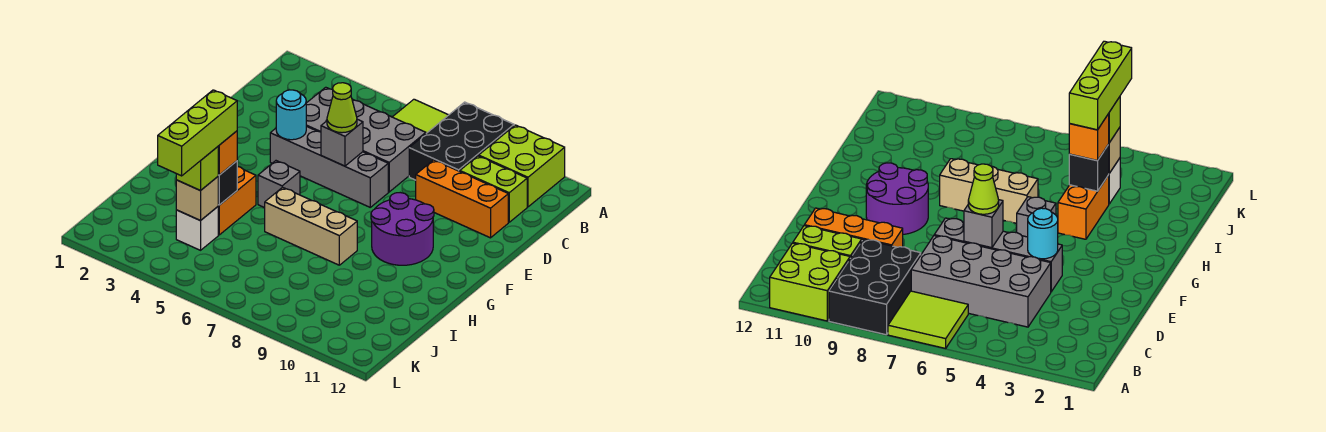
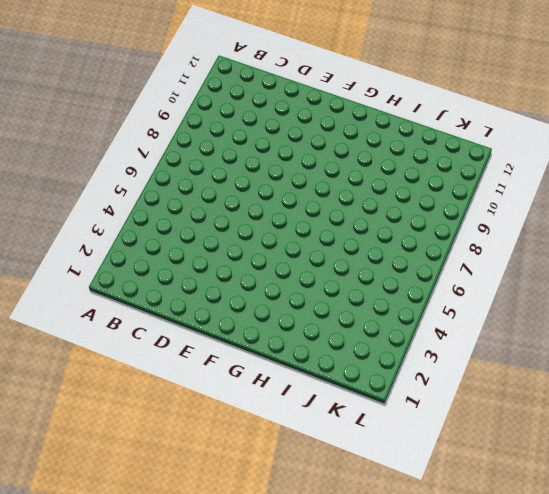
none -> lime 2x2 tile [393,99,448,133]
none -> black 2x3 brick [409,102,514,180]
none -> lime 2x2 brick [479,125,565,207]

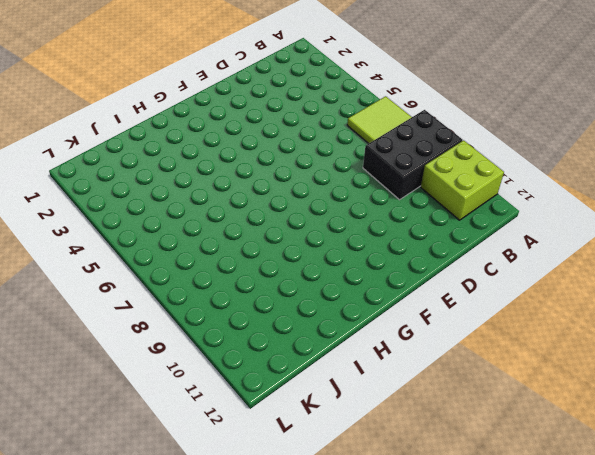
none -> grey 2x4 brick [306,87,426,192]
none -> lime 1x2 brick [460,156,527,222]
none -> orange 1x3 brick [416,160,508,238]

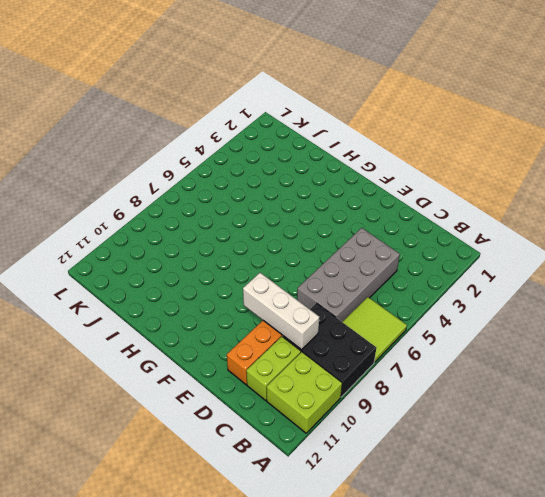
white 1x3 brick [243,273,319,350] -> none
none -> grey 1x4 brick [270,126,388,207]
none -> purple 2x2 round brick [371,193,434,265]
none -> grey 1x1 brick [258,161,300,208]

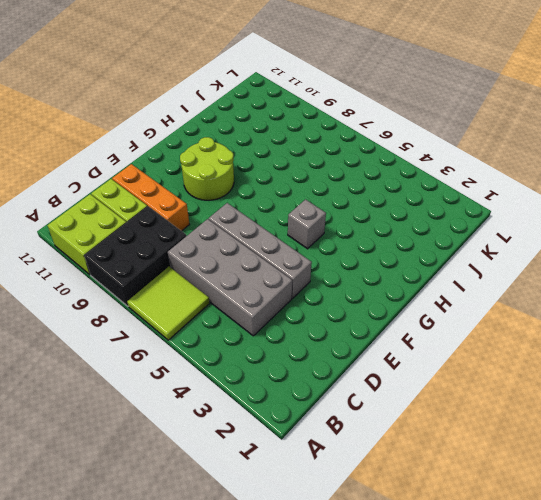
lime 2x2 round brick [180,137,234,200] -> purple 2x2 round brick [371,193,434,265]
none -> orange 1x2 brick [218,167,256,235]
none -> tan 1x3 brick [265,187,357,265]
none -> white 1x1 brick [176,207,218,250]

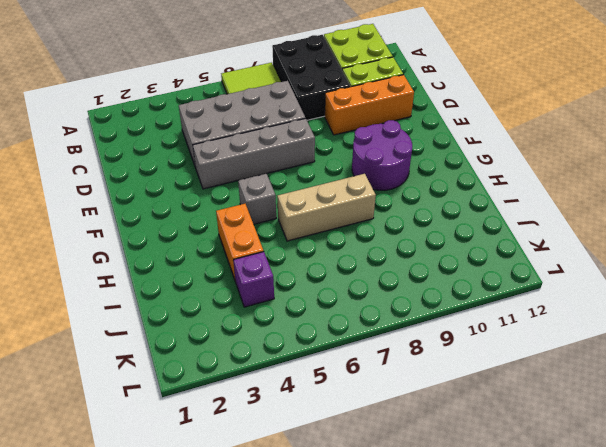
purple 1x1 brick [233,252,274,307] -> white 1x1 brick [176,207,218,250]
none -> cyan 1x1 round brick [276,90,306,140]
none -> grey 1x1 brick [321,119,363,166]
none -> black 1x1 brick [218,161,237,205]

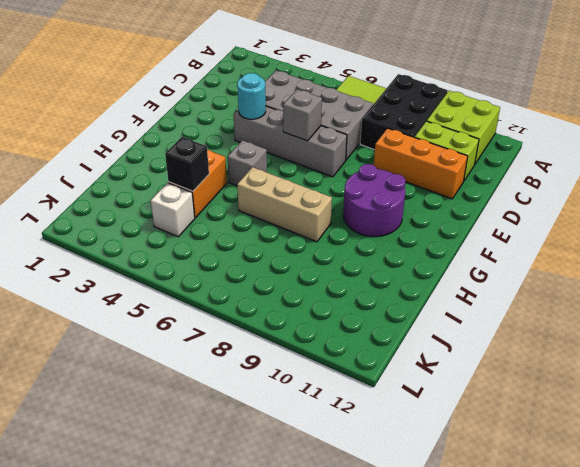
none -> tan 1x1 brick [176,177,218,221]
none -> lime 1x1 cone [327,83,357,133]
none -> orange 1x1 brick [218,131,237,175]

